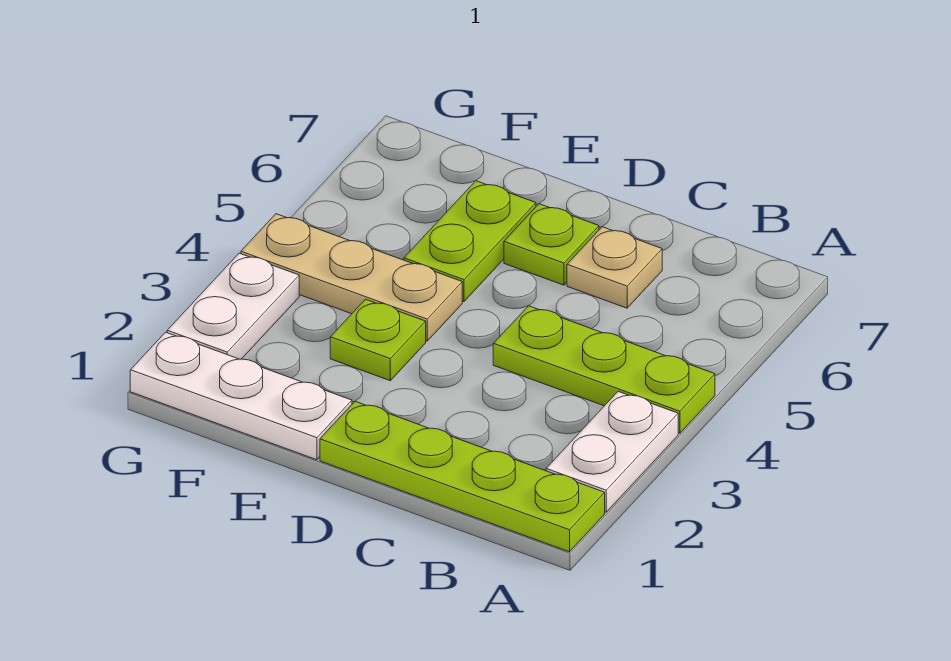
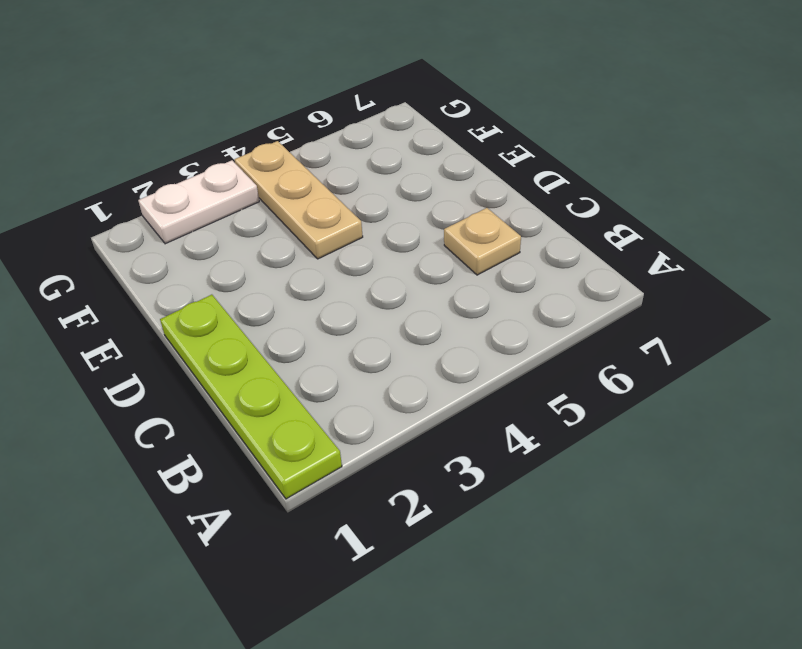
none -> white 1x2 plate [546,391,678,512]
none -> lime 1x3 plate [493,306,715,433]

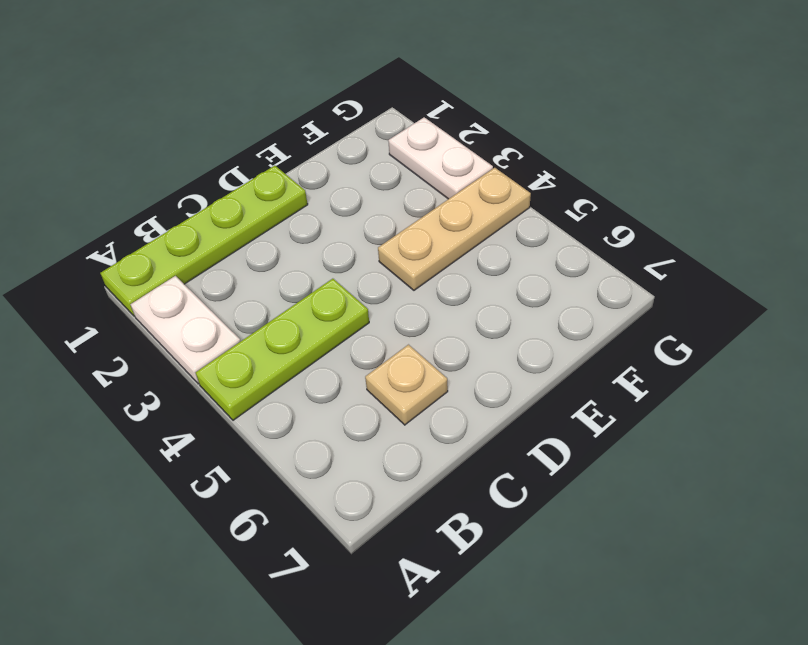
none -> lime 1x1 plate [504,204,599,285]
none -> white 1x3 plate [130,332,352,460]

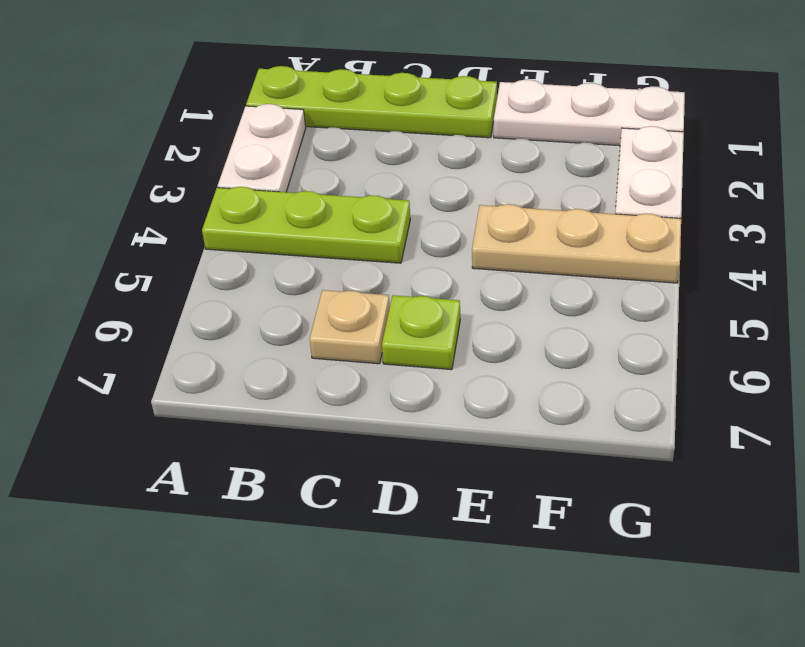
none -> lime 1x1 plate [330,299,426,381]
none -> lime 1x2 plate [404,181,536,302]

